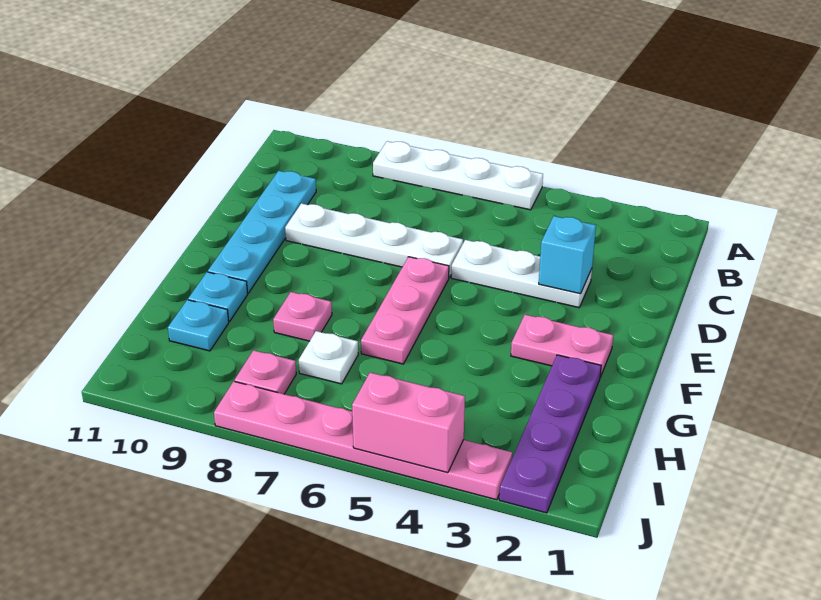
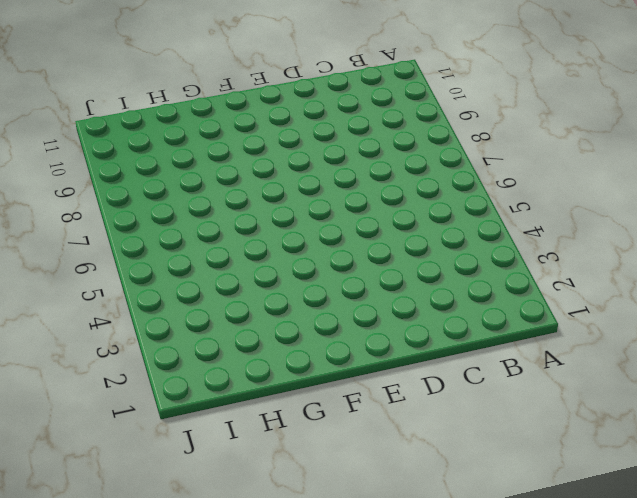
none -> white 1x4 plate [373,141,543,210]
none -> cyan 1x4 plate [208,171,316,293]
none -> white 1x3 plate [451,240,592,307]

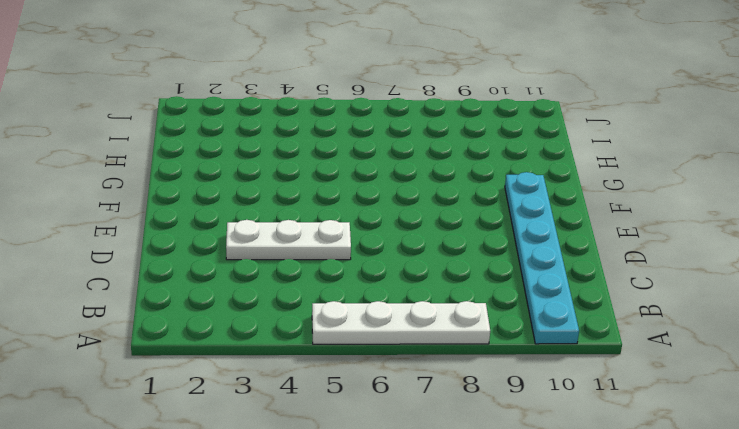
cyan 1x6 plate [505,172,579,344] -> cyan 1x4 plate [208,171,316,293]
none -> white 1x4 plate [285,203,463,277]
none -> pink 1x3 plate [361,257,449,364]
none -> pink 1x2 plate [511,315,613,377]

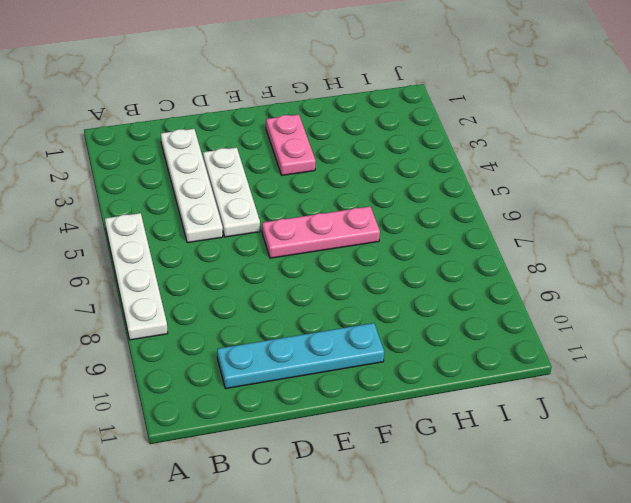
white 1x4 plate [161,129,223,243] -> white 1x4 plate moved to [285,203,463,277]
none -> purple 1x4 plate [499,355,601,513]
none -> pink 1x1 plate [273,292,332,341]
none -> cyan 1x1 plate [188,272,248,322]

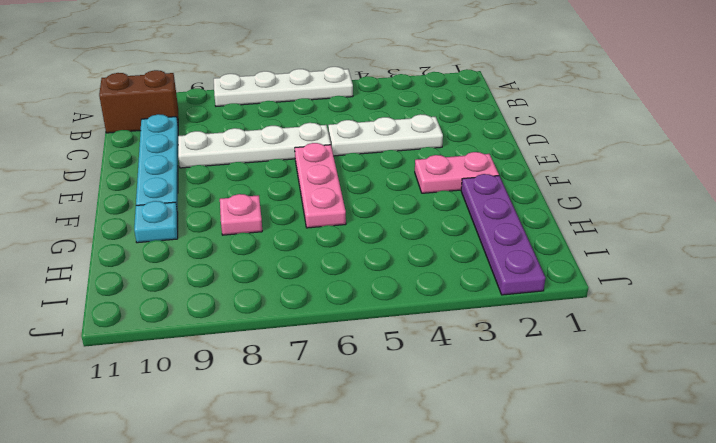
brown 1x2 brick [99,70,178,133] -> none
none -> white 1x1 plate [299,331,358,384]
none -> cyan 1x1 plate [168,300,229,351]
none -> pink 1x1 plate [235,350,296,394]

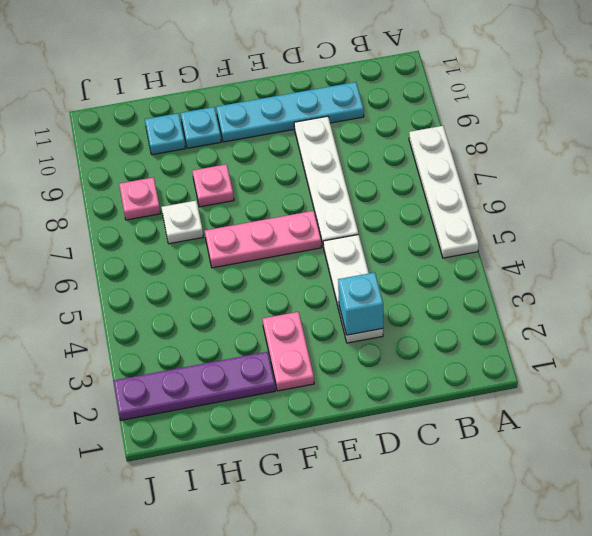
none -> pink 1x6 plate [214,381,512,500]
none -> pink 1x2 brick [352,373,465,473]

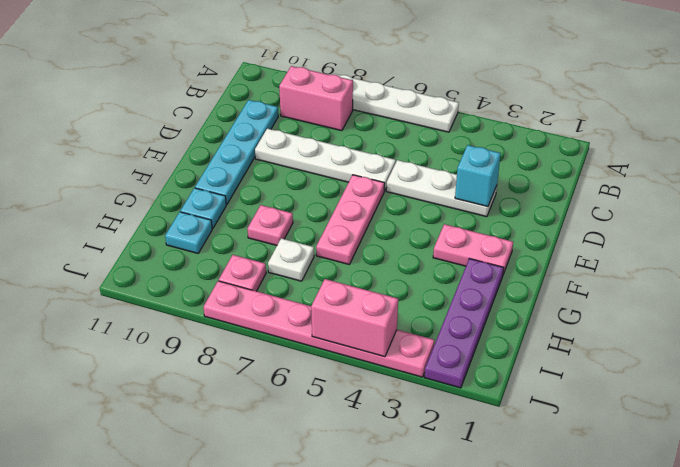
pink 1x2 brick [279,66,353,131] -> none

